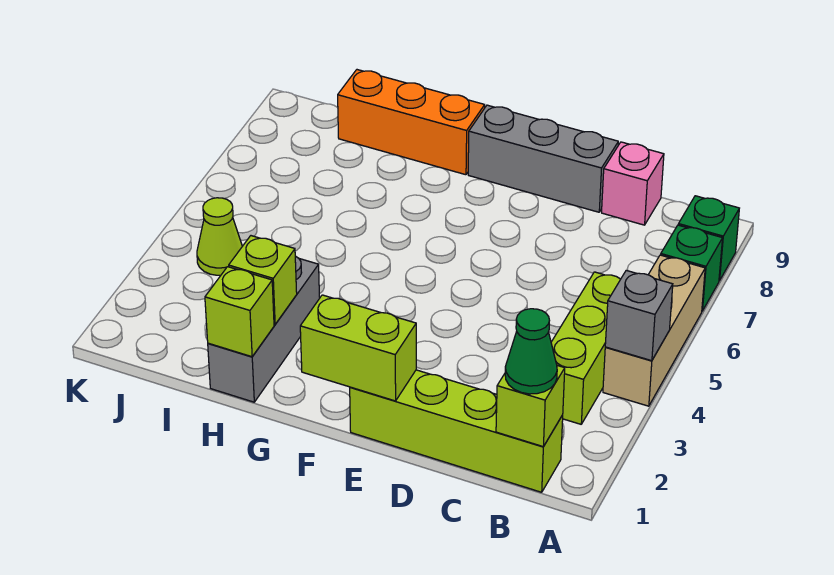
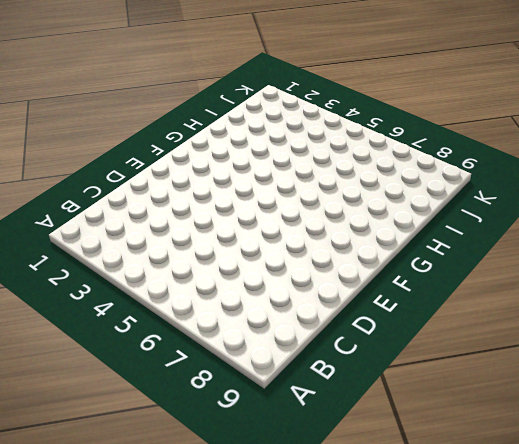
none -> tan 1x3 brick [603,255,705,406]
none -> green 1x1 brick [661,225,723,311]
none -> green 1x1 brick [678,196,739,281]

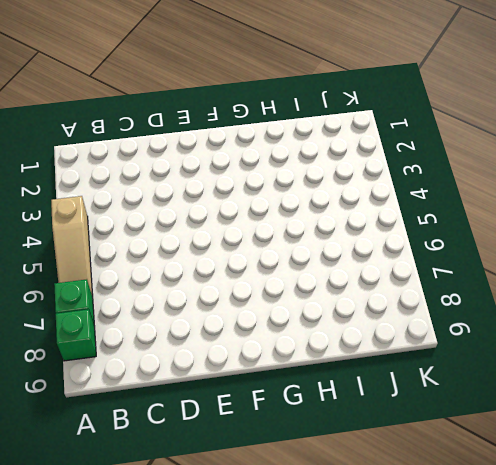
tan 1x3 slope [51,196,93,297] -> tan 1x3 brick [603,255,705,406]
none -> lime 1x4 brick [350,370,563,492]
none -> lime 1x3 brick [551,272,621,424]
none -> pink 1x1 brick [602,142,664,225]

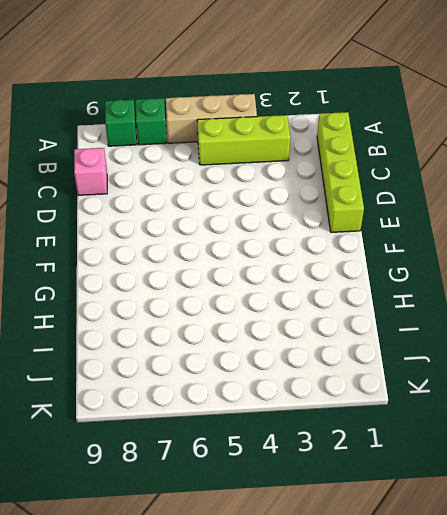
none -> grey 1x3 brick [468,105,618,212]
none -> orange 1x3 brick [338,70,485,175]
none -> grey 1x3 brick [208,256,320,402]

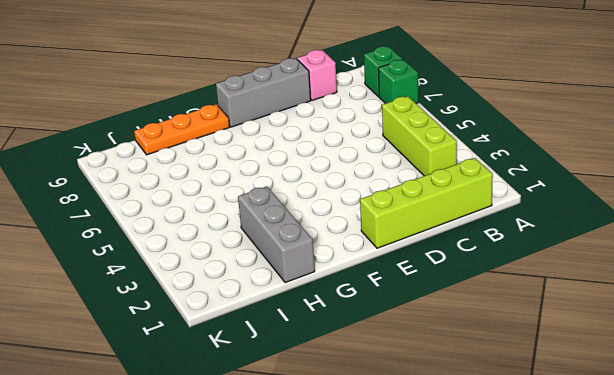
orange 1x3 plate [134,104,230,155] -> orange 1x3 brick [338,70,485,175]
none -> tan 1x3 brick [603,255,705,406]
none -> lime 1x1 cone [197,198,242,275]
none -> grey 1x1 brick [605,270,673,361]

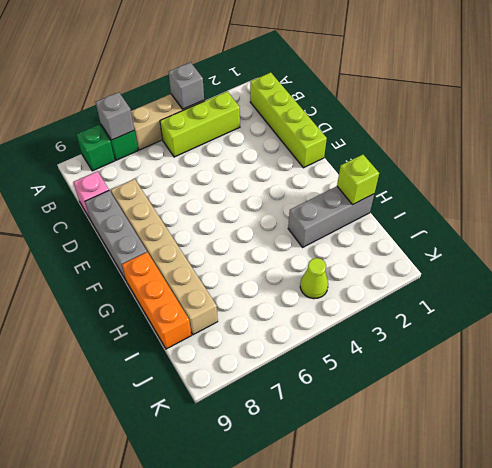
grey 1x1 brick [96,92,134,140] -> none
tan 1x6 brick [111,179,218,335] -> none
none -> lime 1x1 brick [496,366,565,446]
none -> lime 1x2 brick [300,295,416,401]
none -> lime 1x1 brick [229,236,297,324]

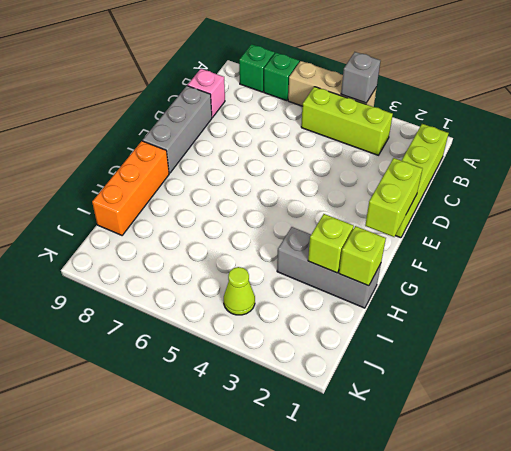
none -> lime 1x1 brick [496,366,565,446]
none -> green 1x1 cone [505,309,557,394]

